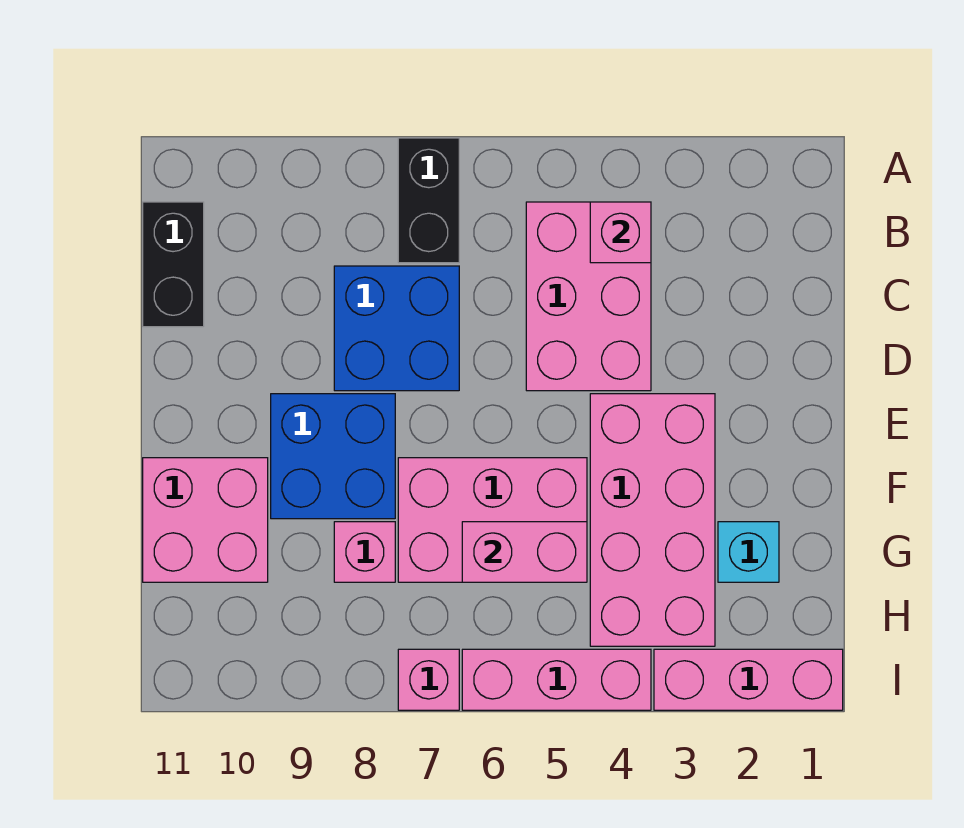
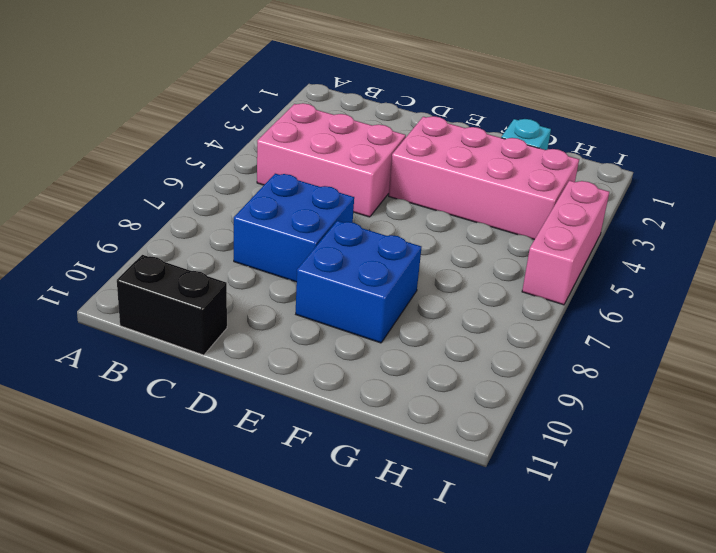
none -> black 1x2 brick [398,138,459,263]
none -> pink 2x3 brick [398,458,587,582]
none -> pink 2x2 brick [143,458,268,582]

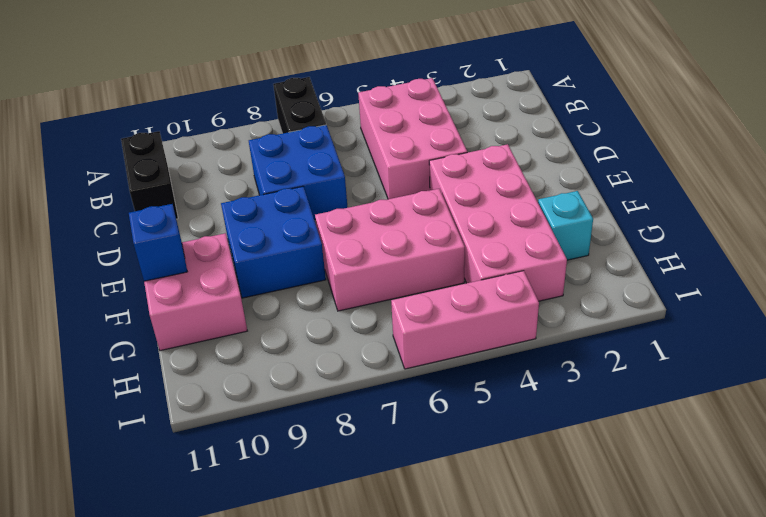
blue 1x1 brick [129,204,187,281] -> none
none -> pink 1x1 brick [334,522,395,582]
none -> pink 1x3 brick [654,649,843,710]
none -> pink 1x1 brick [398,649,459,710]

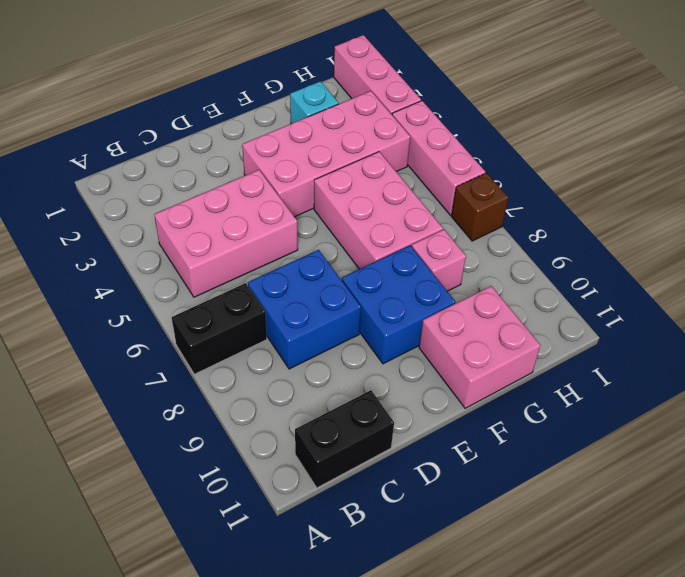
brown 1x1 brick [451,173,508,241] -> pink 1x1 brick [398,649,459,710]
none -> pink 1x1 brick [590,202,651,263]
none -> pink 1x2 brick [462,522,587,582]

